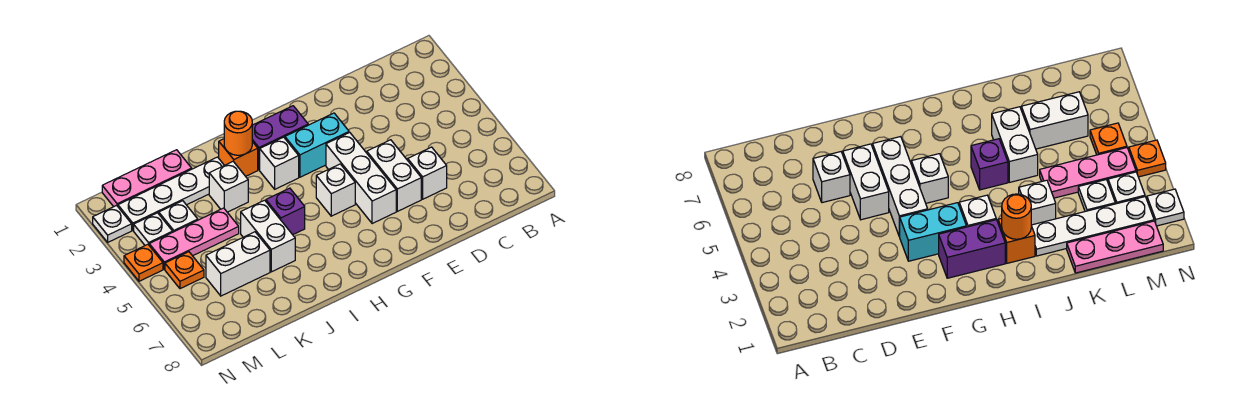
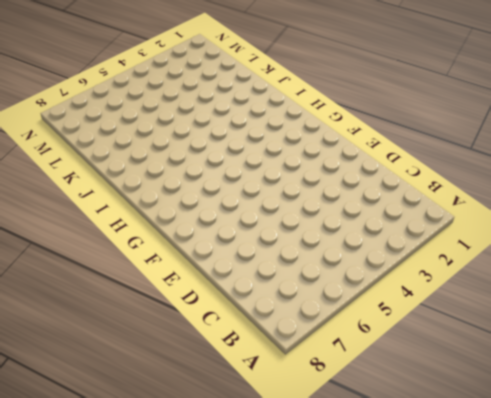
none -> white 1x1 brick [408,147,447,199]
none -> white 1x2 brick [367,140,421,211]
none -> cyan 1x2 brick [285,113,349,177]

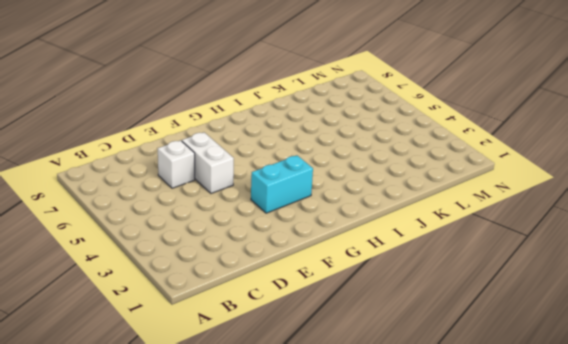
none -> white 1x3 brick [326,133,396,224]
none -> purple 1x2 brick [252,106,308,170]
none -> white 1x1 brick [316,164,355,216]

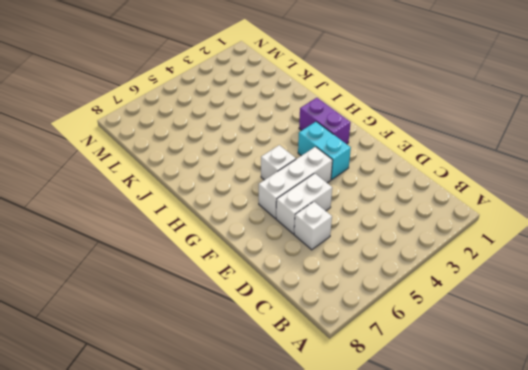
none -> white 1x1 brick [260,137,299,189]
none -> orange 1x1 brick [219,139,258,176]
none -> purple 1x1 brick [266,188,305,235]

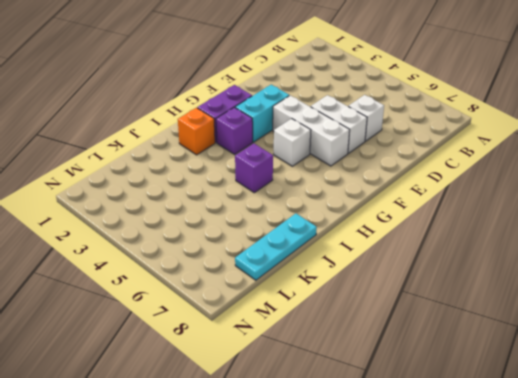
purple 1x1 brick [216,107,253,154] -> white 1x1 brick [260,137,299,189]
cyan 1x3 plate [235,214,317,280] -> none
none -> white 1x4 plate [118,157,224,230]
none -> white 1x1 brick [209,162,248,212]
none -> white 1x2 brick [241,200,295,272]

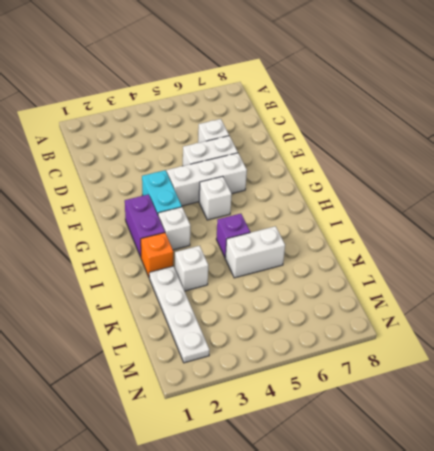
none -> pink 1x3 plate [102,150,192,207]
none -> pink 1x3 plate [149,208,239,269]
none -> white 1x2 brick [206,232,270,296]

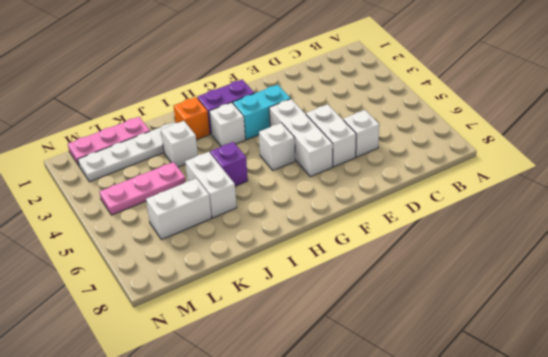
none -> white 1x1 plate [159,201,198,232]
none -> white 1x1 plate [134,213,173,245]
none -> orange 1x1 plate [165,252,204,289]

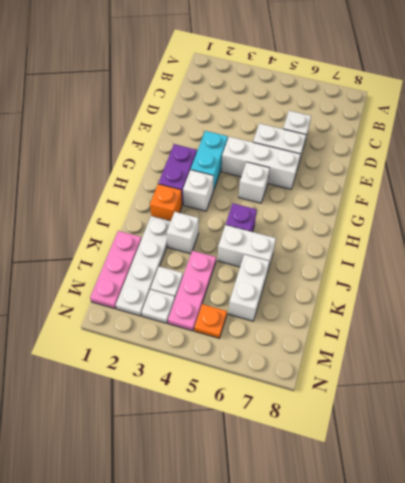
none -> white 1x1 plate [93,205,132,242]
none -> orange 1x1 plate [124,244,163,281]
none -> orange 1x1 round brick [224,111,252,155]

